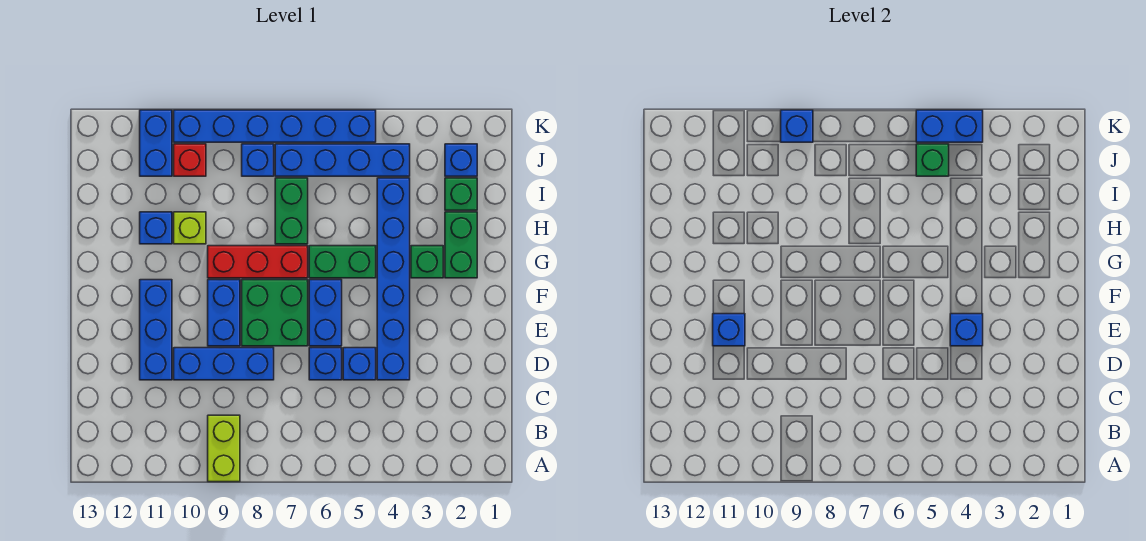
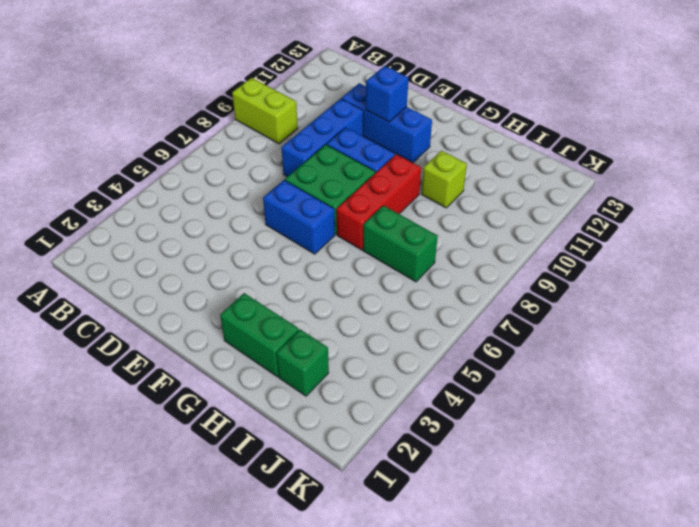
none -> blue 1x6 brick [377,178,410,380]
none -> blue 1x1 brick [343,348,376,380]
none -> blue 1x1 brick [309,348,342,380]

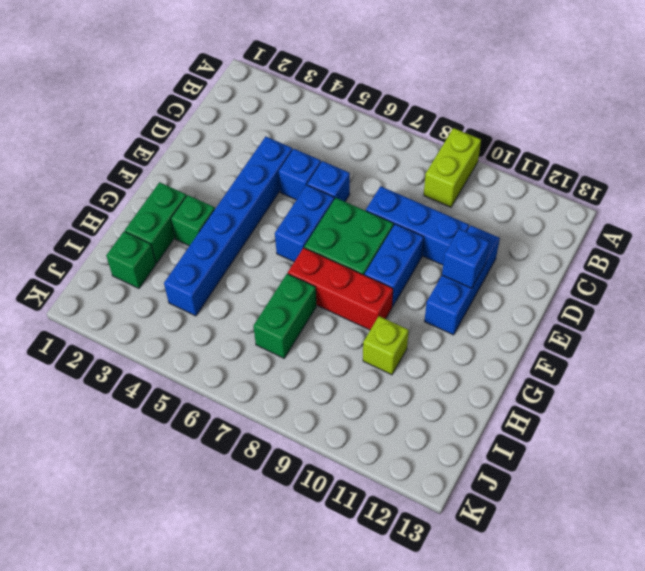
none -> green 1x2 brick [309,246,376,278]
none -> blue 1x1 brick [140,212,172,244]
none -> blue 1x1 brick [445,144,477,176]

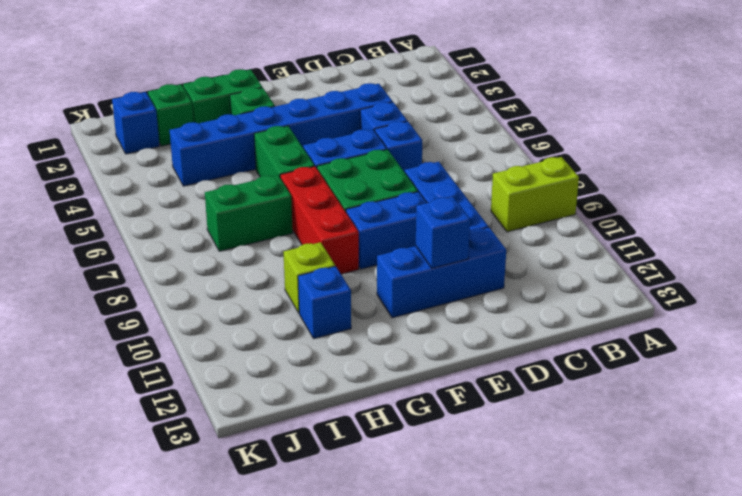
none -> blue 1x4 brick [275,144,410,176]
none -> blue 1x1 brick [242,144,274,176]
none -> red 1x1 brick [174,144,206,176]

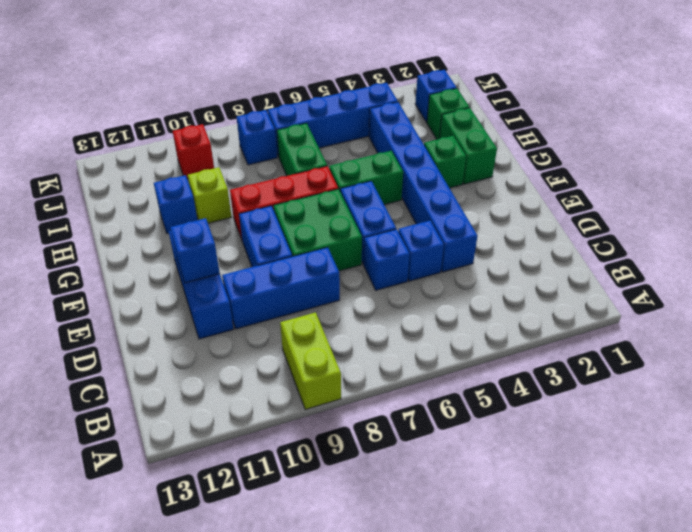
none -> blue 1x2 brick [140,110,172,176]
none -> blue 1x6 brick [174,110,376,142]
none -> blue 1x1 brick [950,314,983,346]

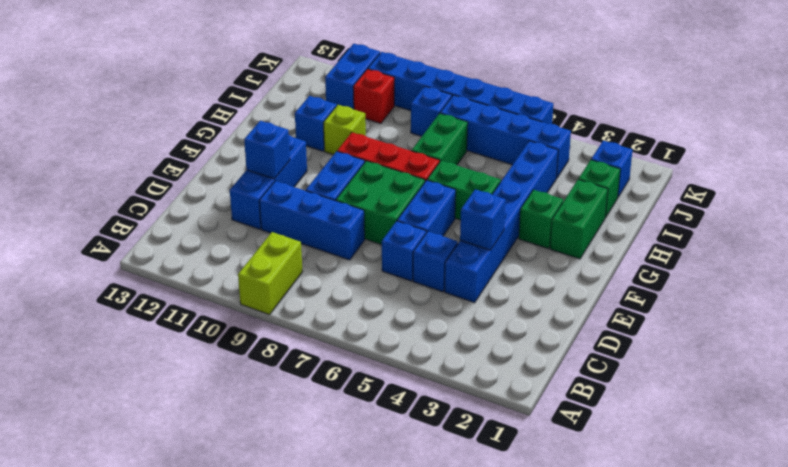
none -> green 1x1 brick [916,144,949,176]
none -> blue 1x2 brick [916,110,983,142]
none -> blue 1x1 brick [781,110,813,142]

